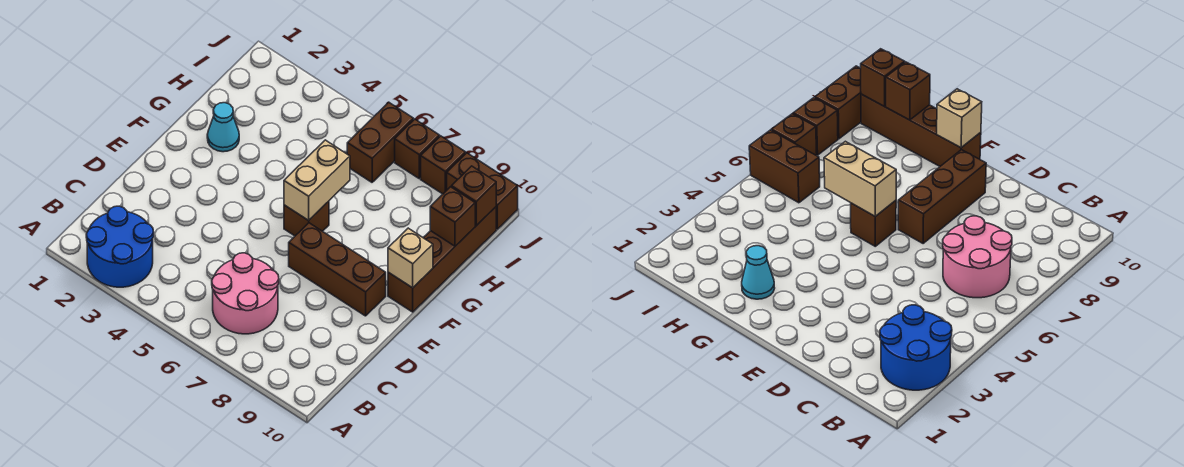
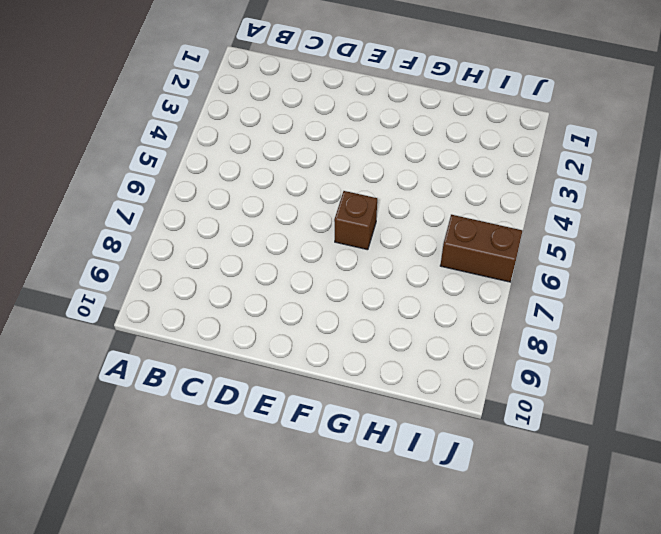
none -> blue 2x2 round brick [86,206,154,287]
none -> pink 2x2 round brick [212,253,279,334]
none -> brown 1x3 brick [289,223,386,316]

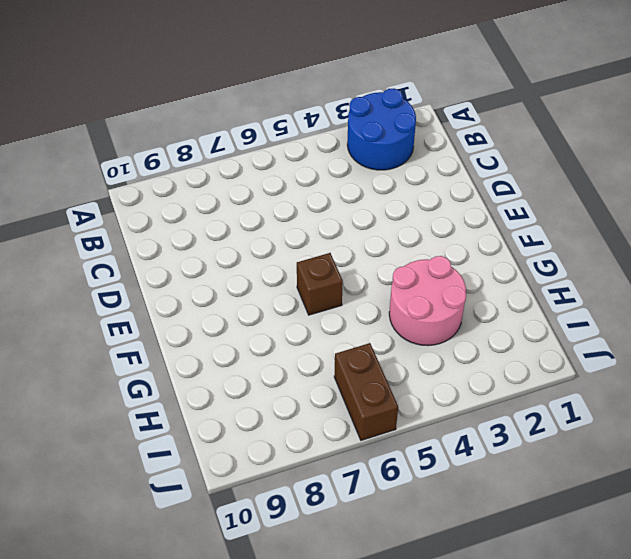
pink 2x2 round brick [389,256,466,346] -> pink 2x2 round brick moved to [212,253,279,334]
none -> brown 1x3 brick [289,223,386,316]
none -> brown 1x4 brick [388,207,496,312]
none -> cyan 1x1 cone [207,103,239,152]

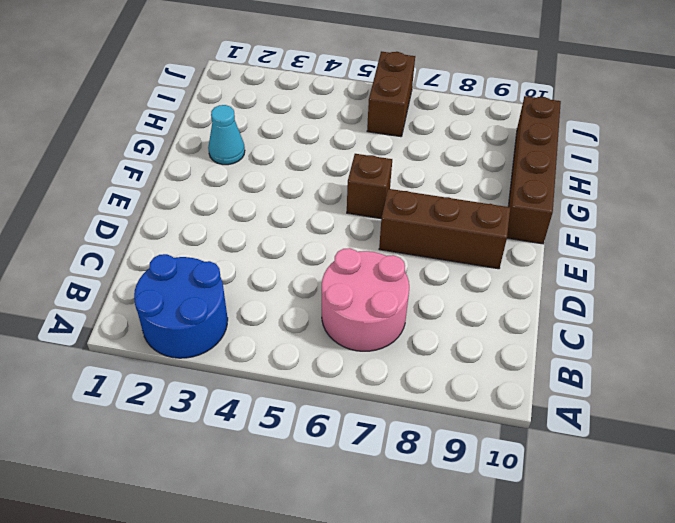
none -> brown 1x1 brick [395,119,440,178]
none -> brown 1x1 brick [421,136,466,194]
none -> brown 1x2 brick [447,153,518,229]

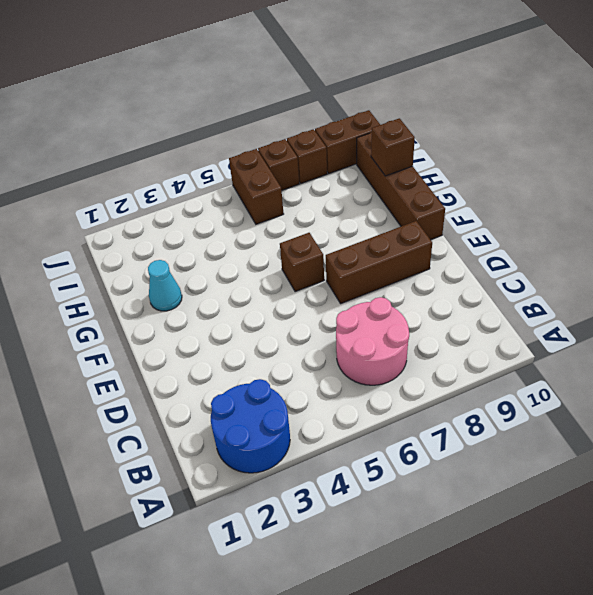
none -> tan 1x2 brick [284,140,350,220]
none -> tan 1x1 brick [388,228,433,288]
none -> brown 1x1 brick [452,166,496,226]

